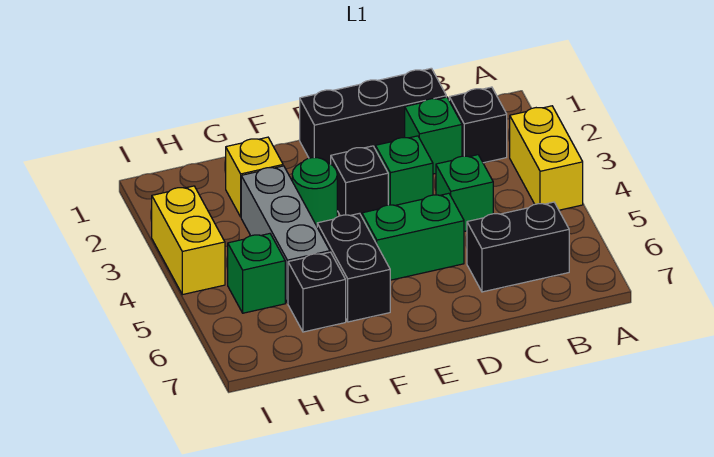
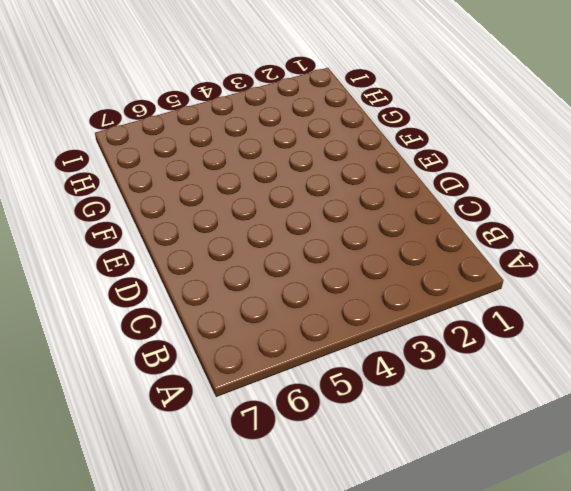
none -> yellow 1x2 brick [510,106,583,210]
none -> black 1x1 brick [449,87,507,163]
none -> black 1x2 brick [467,202,569,292]

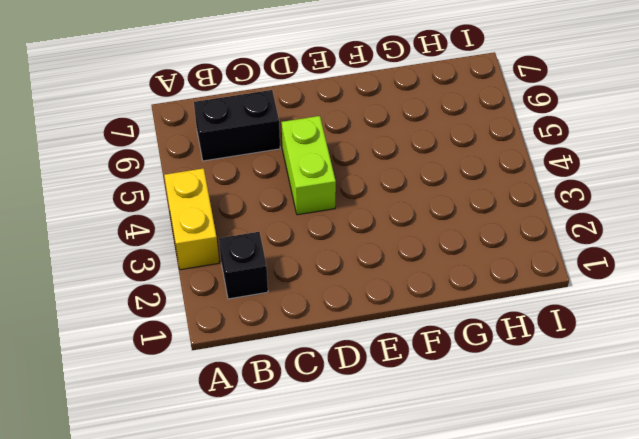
lime 1x2 brick [281,116,336,215] -> green 1x2 brick [362,193,464,280]
none -> black 1x3 brick [300,68,446,164]
none -> green 1x1 brick [405,97,462,174]
none -> green 1x1 brick [436,155,493,231]

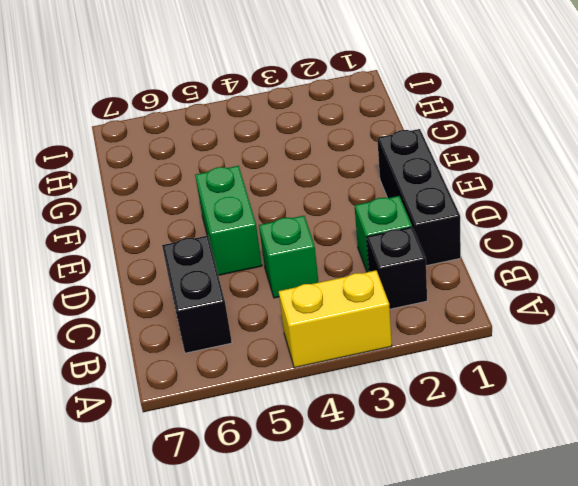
none -> green 1x1 brick [376,136,433,205]
none -> black 1x1 brick [331,146,388,216]
none -> green 1x1 round brick [292,158,337,226]

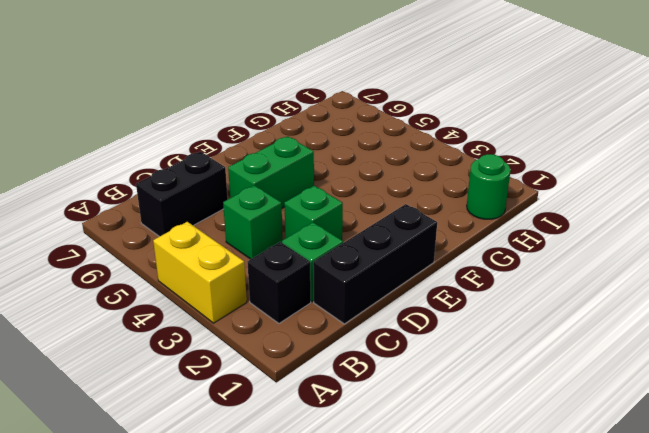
green 1x1 round brick [467,154,511,219] -> green 1x1 round brick moved to [292,158,337,226]
none -> black 1x1 brick [331,146,388,216]
none -> black 1x2 brick [317,213,390,322]
none -> yellow 1x1 brick [226,137,283,217]

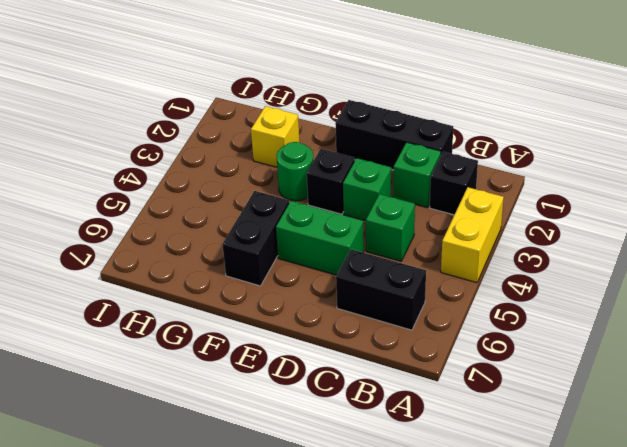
none -> grey 1x3 brick [241,166,330,303]
none -> black 1x1 brick [288,252,346,332]
none -> green 1x1 brick [228,234,285,313]

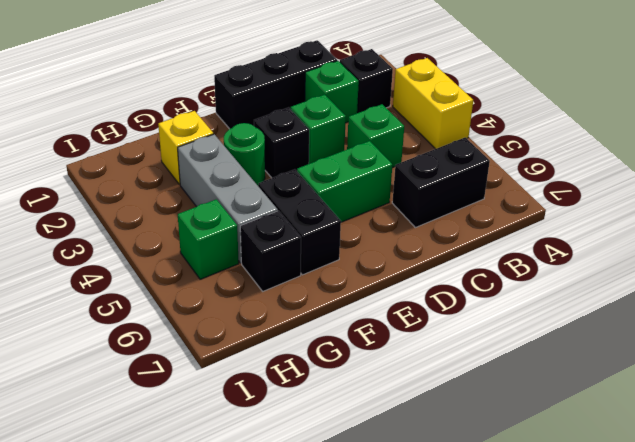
none -> yellow 1x2 brick [152,186,225,295]

